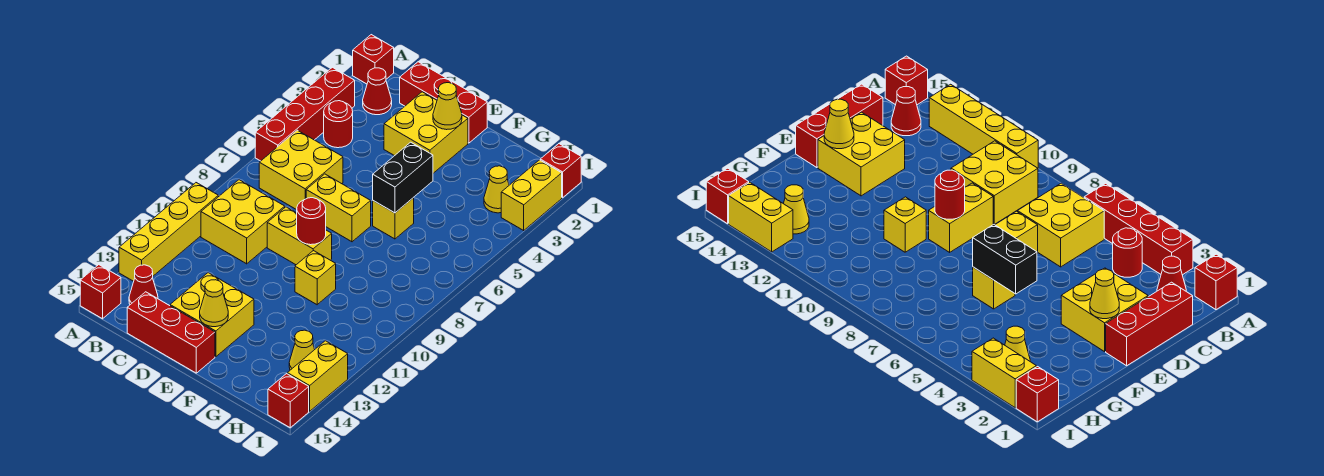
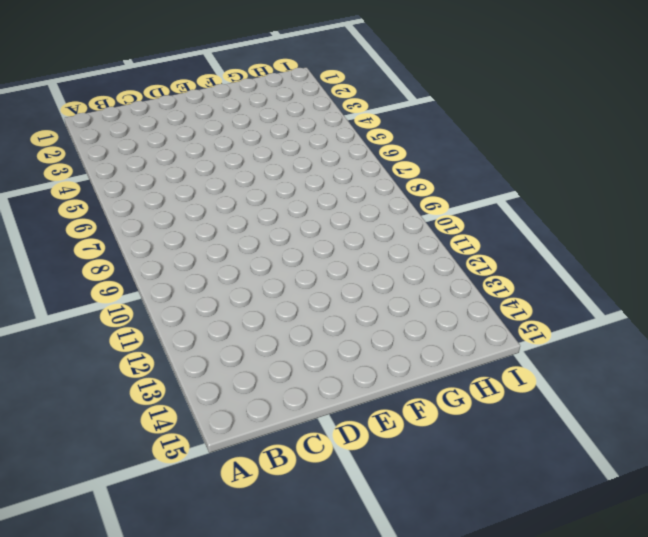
none -> red 1x1 brick [353,35,394,84]
none -> red 1x4 brick [255,67,355,161]
none -> yellow 1x4 brick [119,183,218,281]

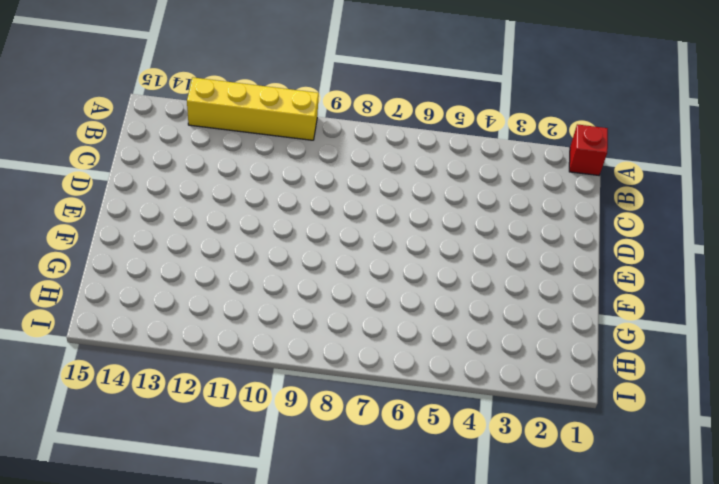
none -> red 1x4 brick [255,67,355,161]
none -> red 1x1 brick [80,265,121,319]
none -> red 1x1 cone [363,68,392,115]

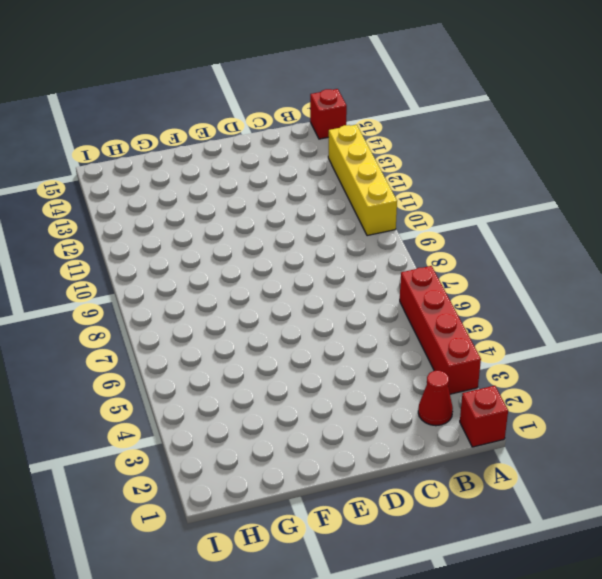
none -> red 1x1 round brick [324,101,353,148]
none -> yellow 2x2 brick [259,130,343,210]
none -> yellow 2x2 brick [201,180,285,264]

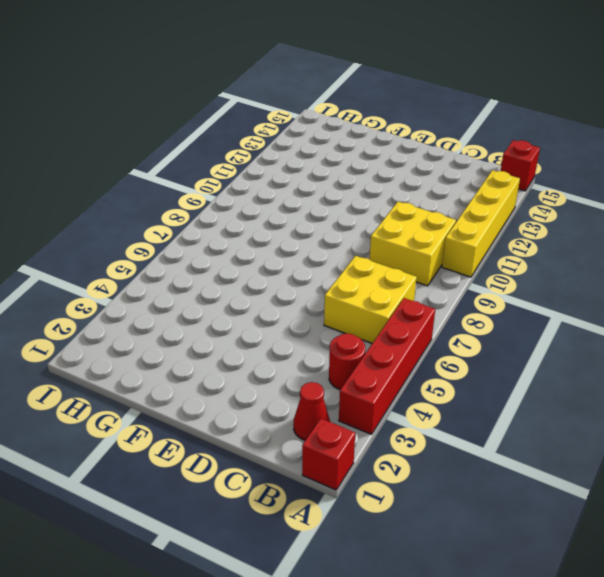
none -> red 1x1 cone [129,265,158,305]
none -> red 1x3 brick [400,62,487,143]
none -> red 1x3 brick [127,292,215,373]

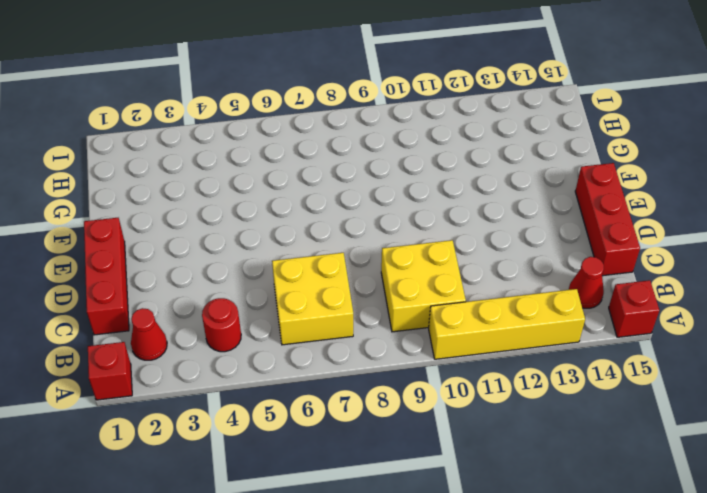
none -> red 1x4 brick [255,67,355,161]
none -> yellow 2x2 brick [384,92,468,173]
none -> yellow 1x2 brick [306,174,371,242]

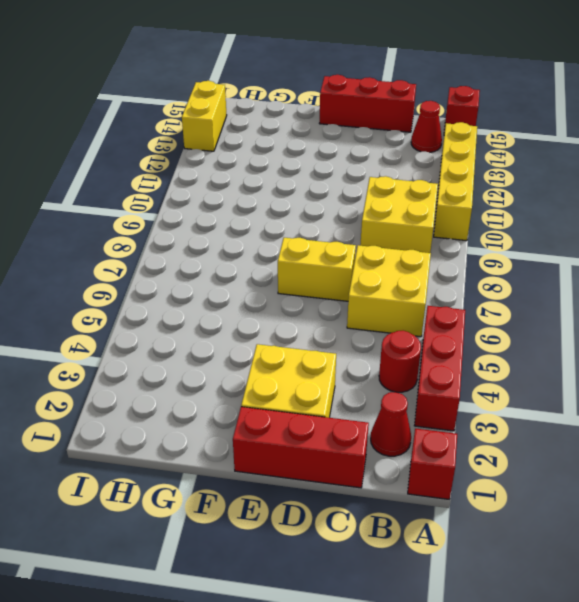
red 1x3 brick [414,306,465,431] -> red 1x4 brick [255,67,355,161]
none -> yellow 1x2 brick [267,207,332,265]
none -> yellow 2x2 brick [170,273,254,357]
none -> yellow 1x1 brick [373,198,414,239]

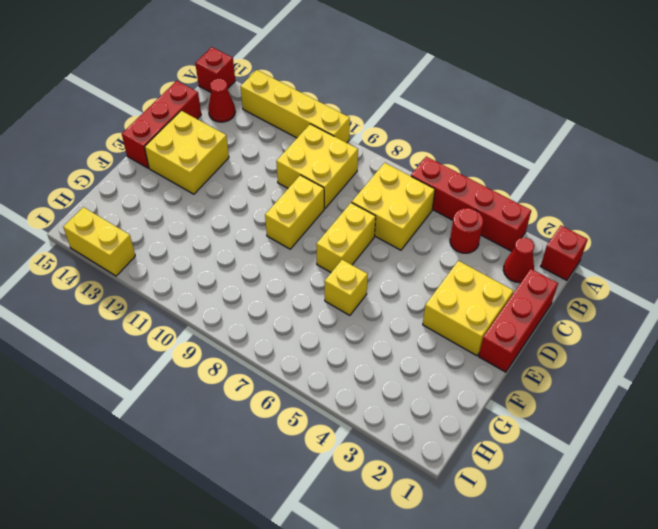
none -> yellow 1x1 brick [295,251,336,305]
none -> yellow 1x1 cone [484,166,509,213]
none -> yellow 1x1 cone [289,330,315,370]

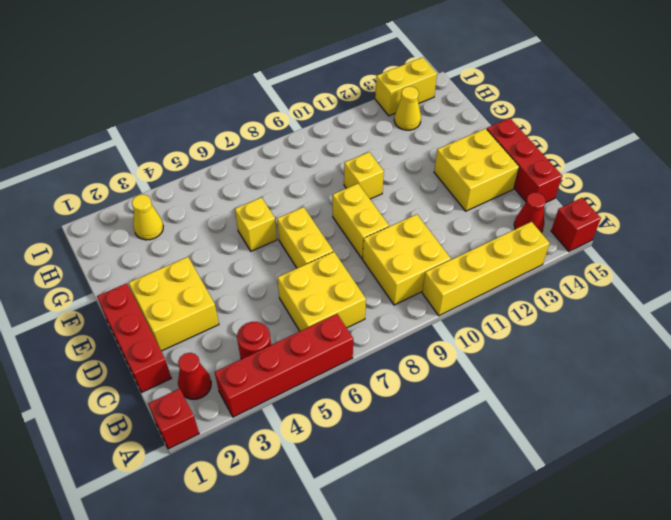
none -> red 1x1 brick [540,144,581,198]
none -> yellow 1x2 brick [501,160,562,230]
none -> red 1x1 brick [268,373,309,428]

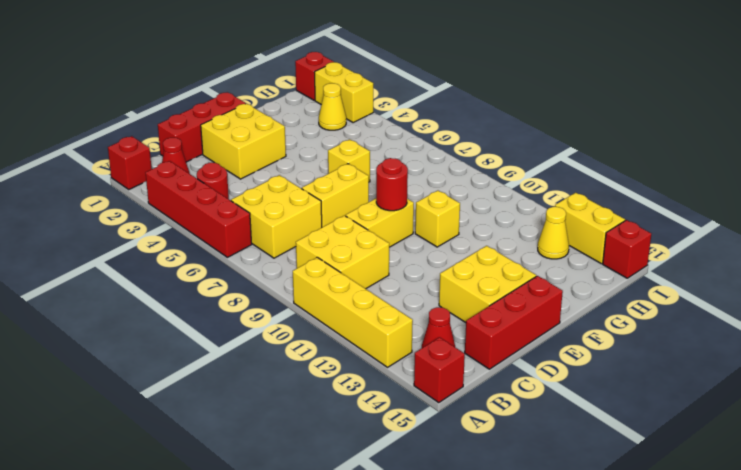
none -> yellow 1x1 cone [433,83,462,130]
none -> yellow 1x1 cone [200,280,228,327]
none -> black 1x2 brick [373,142,433,213]

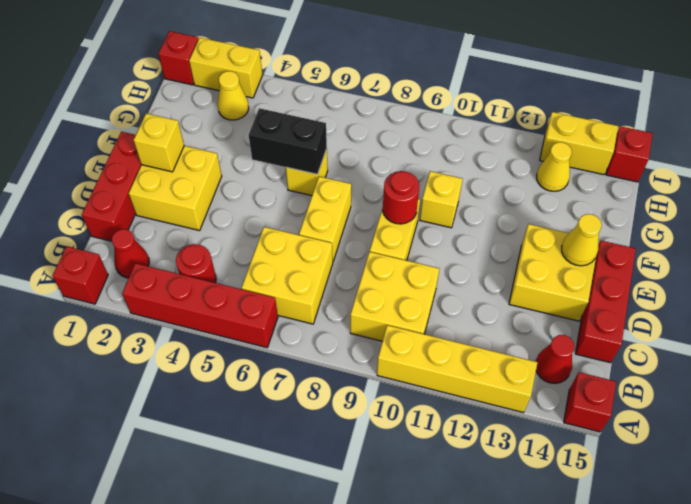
yellow 1x1 brick [134,113,184,172] -> yellow 1x1 cone [433,83,462,130]

